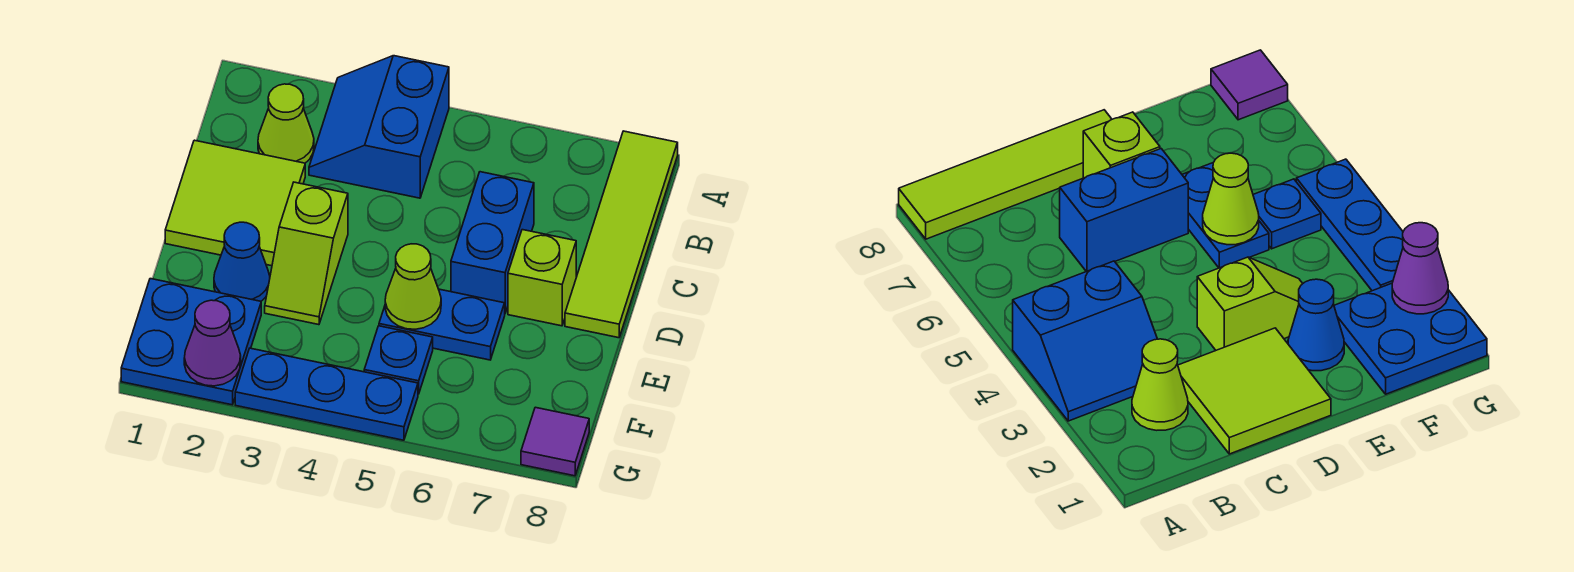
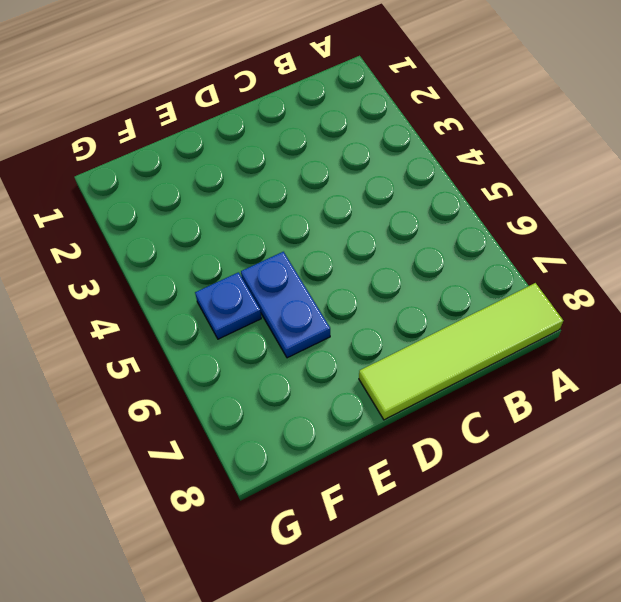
none -> blue 2x2 slope [309,56,449,198]
none -> lime 1x1 cone [258,84,314,163]
none -> lime 2x2 tile [165,140,305,266]

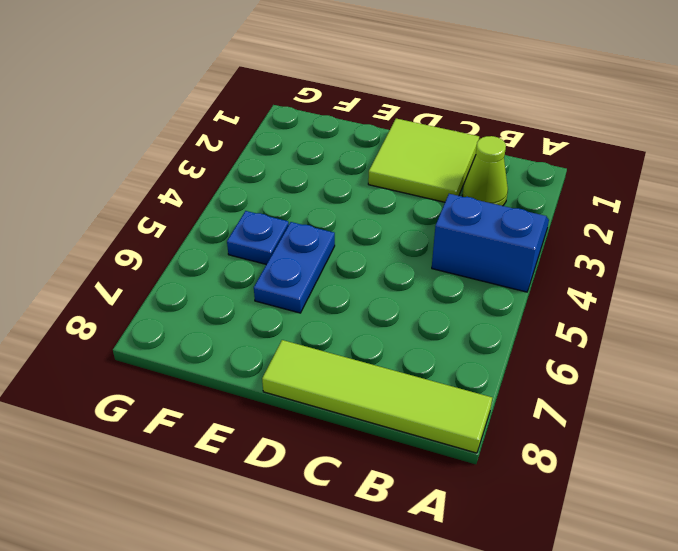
none -> blue 1x2 brick [451,172,534,313]
none -> lime 1x2 slope [265,182,348,325]
none -> lime 1x1 brick [508,230,576,326]

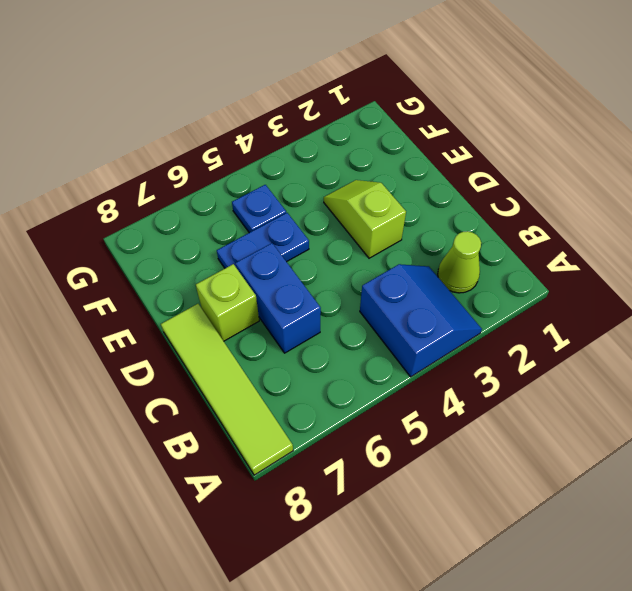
none -> lime 2x2 tile [165,140,305,266]
none -> blue 1x1 cone [214,222,270,301]
none -> blue 2x2 plate [121,279,261,405]

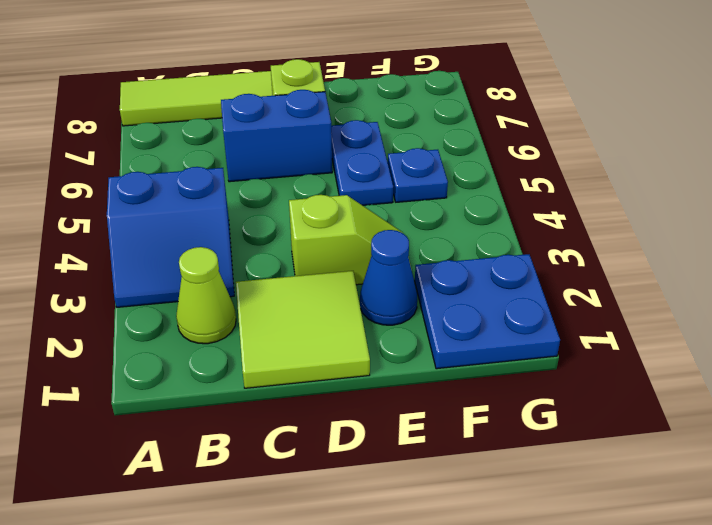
none -> blue 1x3 plate [235,348,418,440]
none -> purple 1x1 tile [521,407,589,476]
none -> lime 1x1 cone [385,244,441,329]

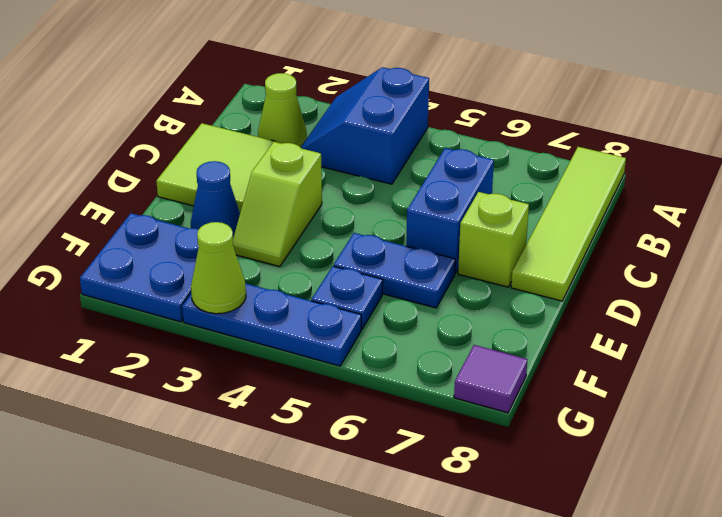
lime 1x1 cone [191,222,246,314] -> lime 1x1 cone moved to [385,244,441,329]
none -> purple 1x1 cone [184,300,241,386]

